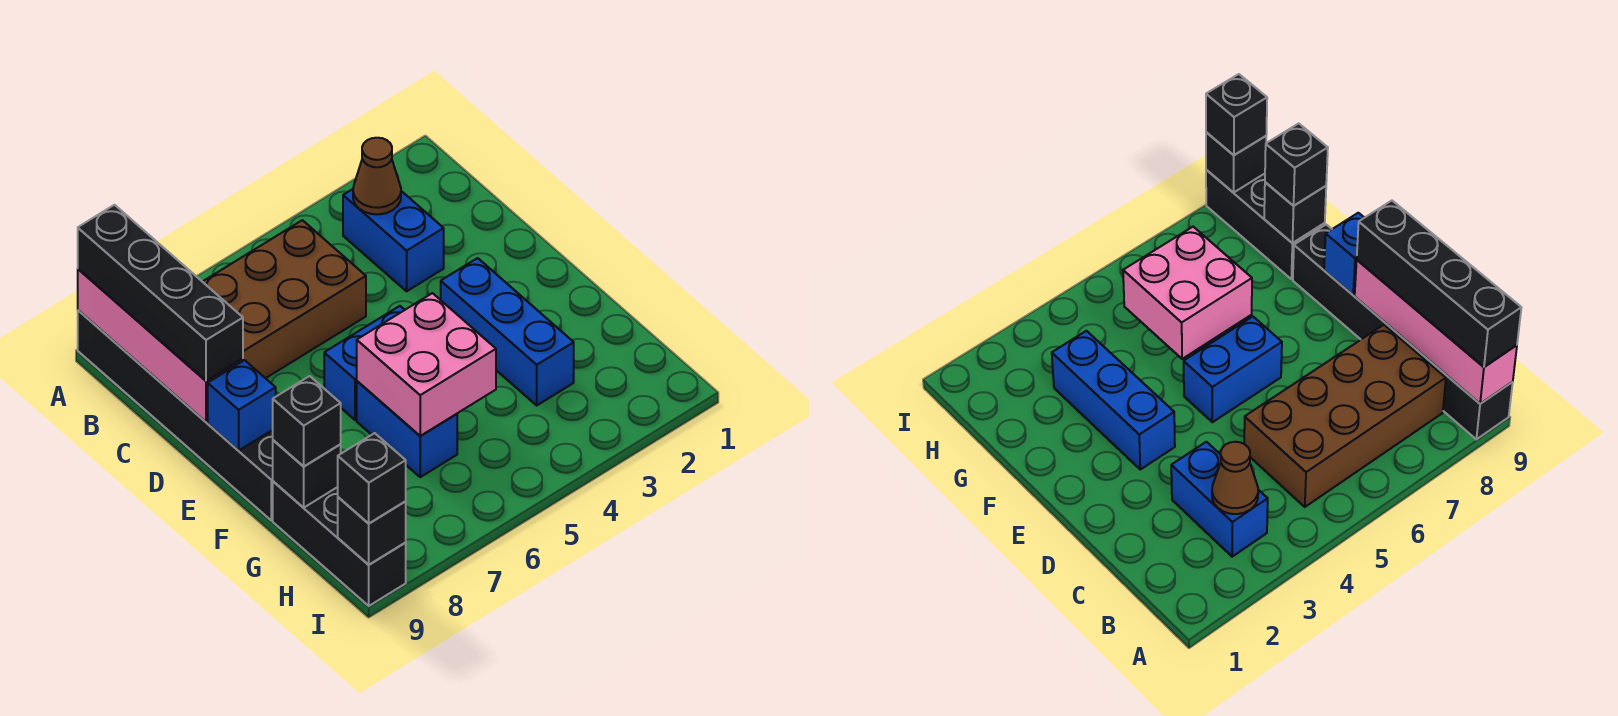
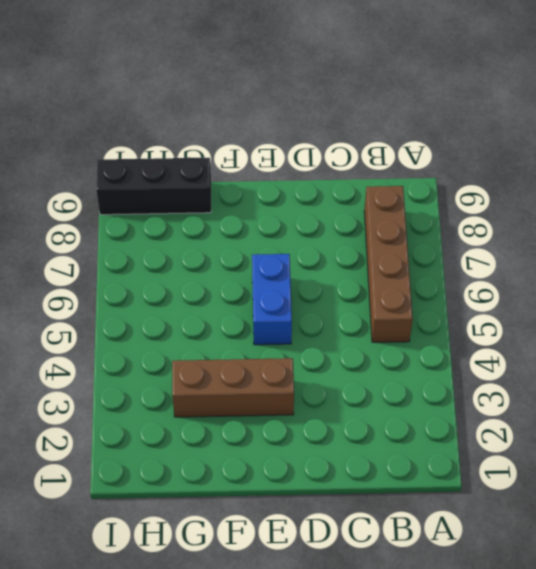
brown 1x4 brick [364,186,413,342] -> brown 2x4 brick [203,220,366,378]
brown 1x3 brick [172,358,294,417] -> blue 1x3 brick [441,258,574,405]
none -> black 1x6 brick [78,310,273,520]
none -> blue 1x2 brick [343,189,444,291]
none -> blue 1x2 brick [357,381,457,477]

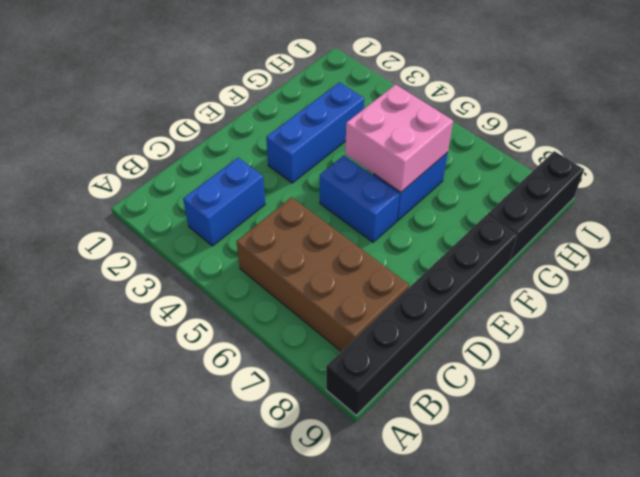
none -> pink 1x4 brick [78,269,243,422]
none -> brown 1x1 cone [353,138,401,214]
none -> blue 1x1 brick [208,360,276,451]

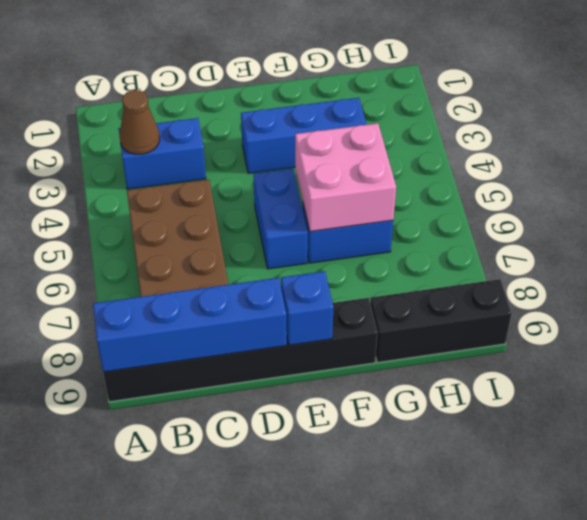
blue 1x4 brick [93,278,287,372] -> pink 1x4 brick [78,269,243,422]
none -> black 1x1 brick [273,440,341,507]
none -> black 1x1 brick [338,497,406,565]
none -> black 1x4 brick [78,205,243,381]

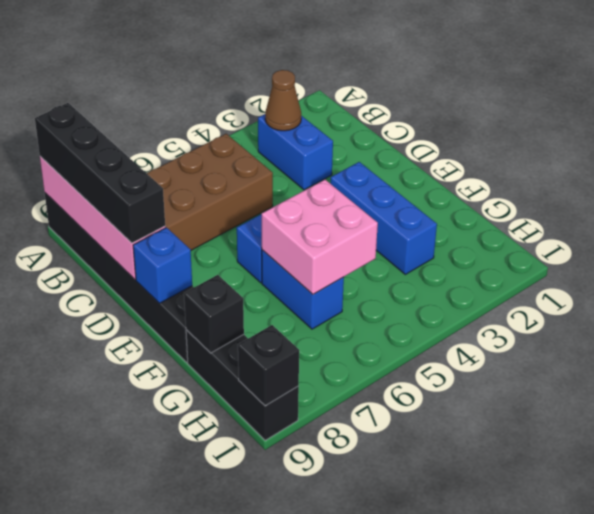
none -> black 1x1 brick [273,376,341,466]
none -> black 1x1 brick [338,433,406,524]

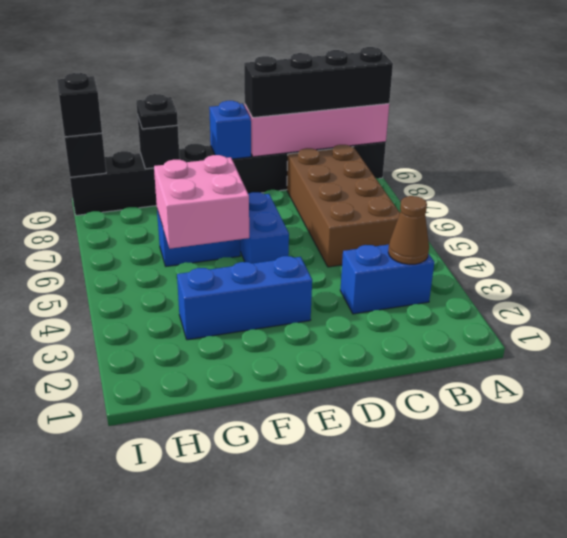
black 1x1 plate [136,94,178,129] -> black 1x1 brick [273,376,341,466]

